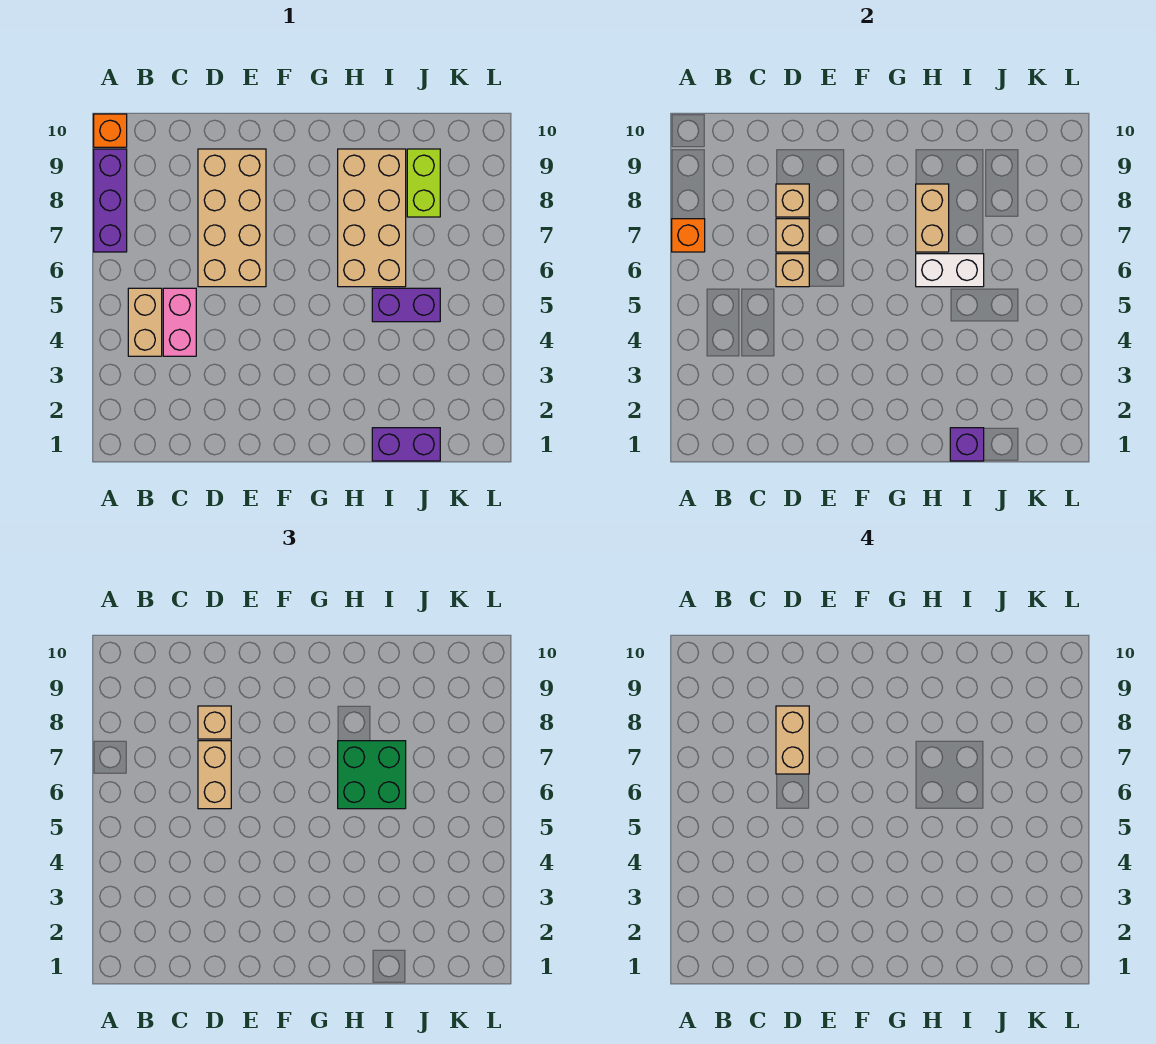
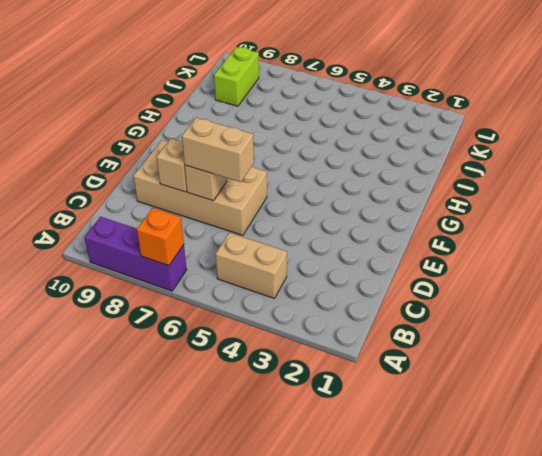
lime 1x2 brick [214,47,259,106] -> lime 1x2 brick turned to [407,149,440,217]
none -> orange 1x1 brick [94,114,127,147]
none -> pink 1x2 brick [163,288,196,356]
none -> tan 2x4 brick [338,149,406,287]

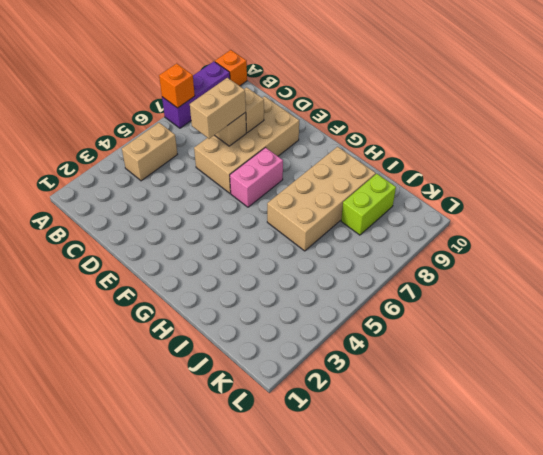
pink 1x2 brick [230,148,283,207] -> pink 1x2 brick moved to [163,288,196,356]
none -> purple 1x2 brick [372,428,440,461]
none -> purple 1x2 brick [372,288,440,322]
none -> tan 1x1 brick [776,254,809,287]

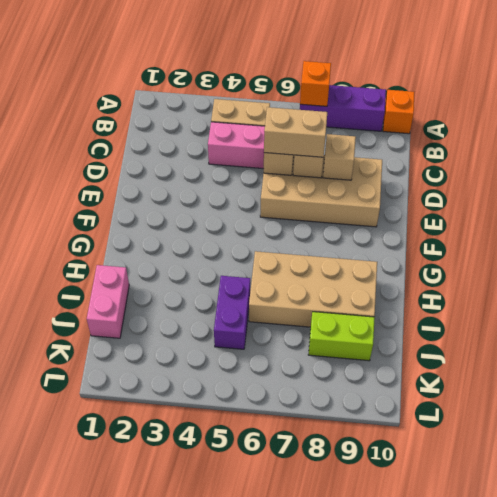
pink 1x2 brick [87,265,129,338] -> purple 1x2 brick [372,428,440,461]
none -> white 1x2 brick [916,254,984,287]
none -> tan 1x2 brick [916,184,949,252]
none -> purple 1x1 brick [950,428,984,461]

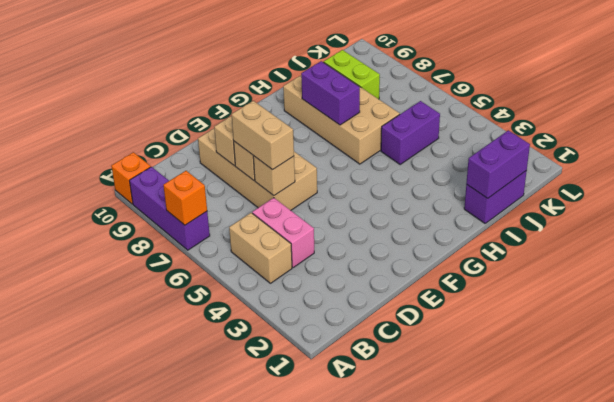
purple 1x2 brick [301,61,360,125] -> tan 1x2 brick [916,184,949,252]
purple 1x2 brick [466,130,530,198] -> purple 1x1 brick [950,428,984,461]
none -> white 1x2 brick [916,254,984,287]
none -> tan 1x1 brick [198,706,231,739]
none -> green 2x2 brick [338,741,406,809]

